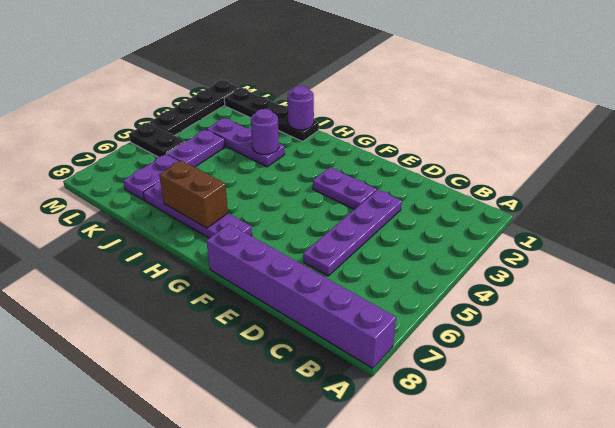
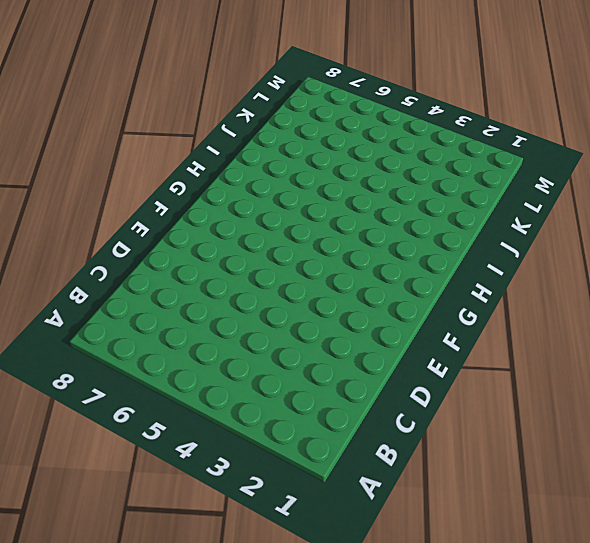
none -> purple 1x6 brick [207,224,396,369]
none -> purple 1x4 plate [303,190,402,276]
none -> purple 1x2 plate [313,167,377,209]

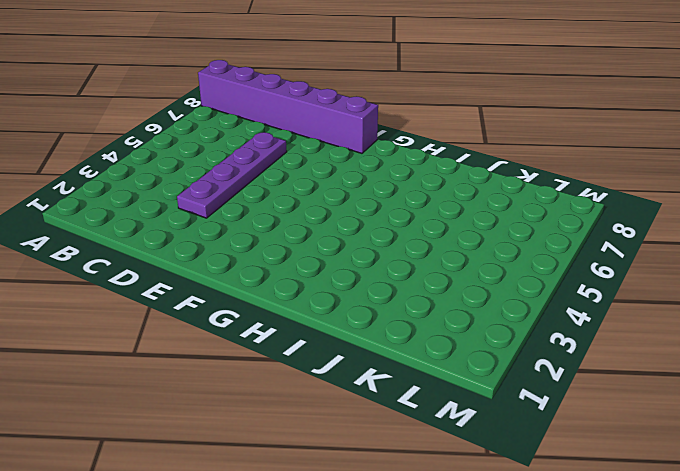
none -> purple 1x2 plate [313,167,377,209]
none -> purple 1x4 plate [143,181,252,238]
none -> black 1x4 plate [224,88,319,141]

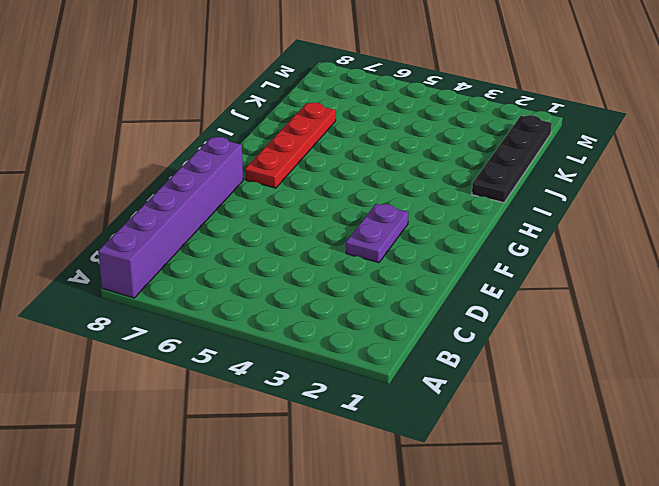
red 1x4 plate [245,103,336,188] -> purple 1x4 plate [143,181,252,238]
none -> purple 1x4 plate [303,190,402,276]
none -> purple 1x3 plate [207,118,285,167]
none -> purple 1x2 plate [167,129,225,167]

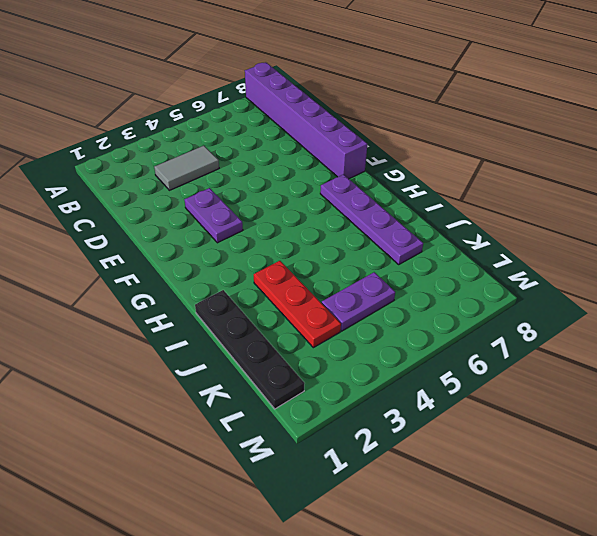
grey 1x2 tile [154,146,219,190] -> none
red 1x3 plate [254,261,341,348] -> purple 1x3 plate [207,118,285,167]
none -> purple 1x4 plate [303,190,402,276]
none -> purple 1x2 plate [123,154,179,200]
none -> black 1x2 plate [129,123,185,157]

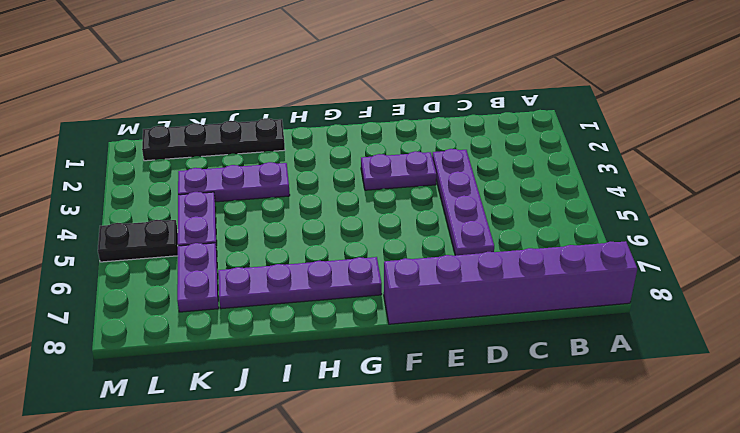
none -> black 1x4 plate [149,80,239,136]
none -> brown 1x2 brick [159,161,228,228]
none -> purple 1x1 round brick [288,86,314,130]

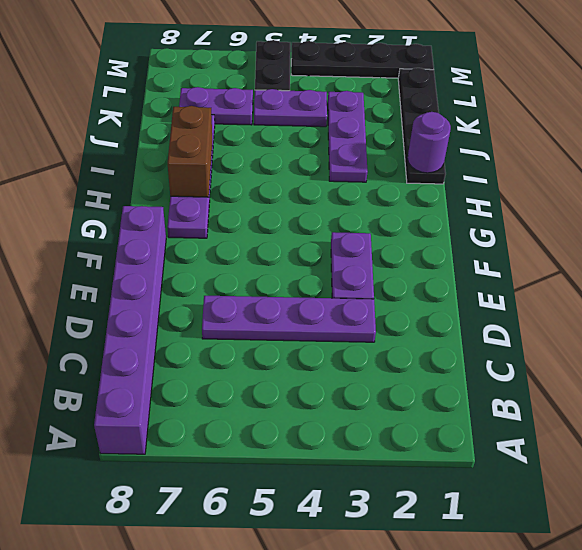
none -> purple 1x1 round brick [251,109,279,155]

